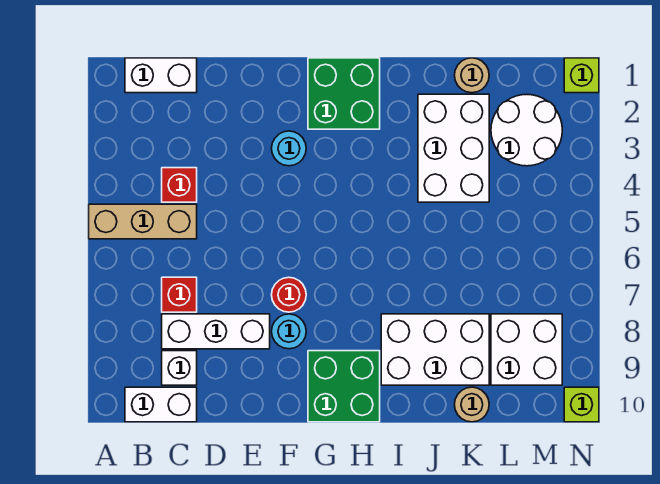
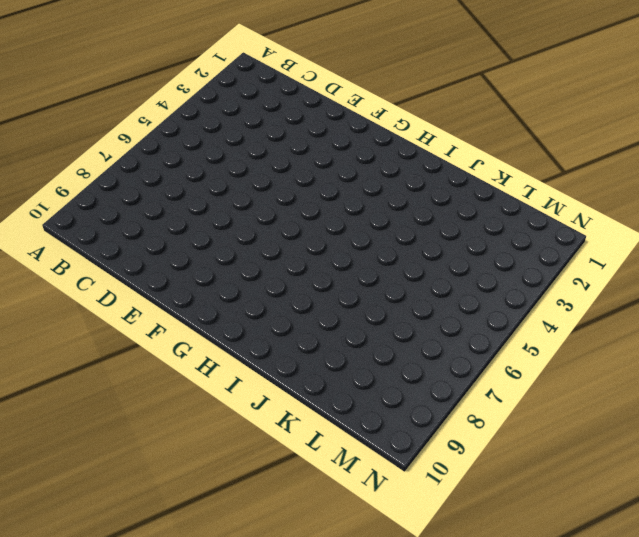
none -> tan 1x3 brick [89,204,197,239]
none -> white 1x2 brick [125,58,197,93]
none -> white 1x2 brick [125,387,197,422]

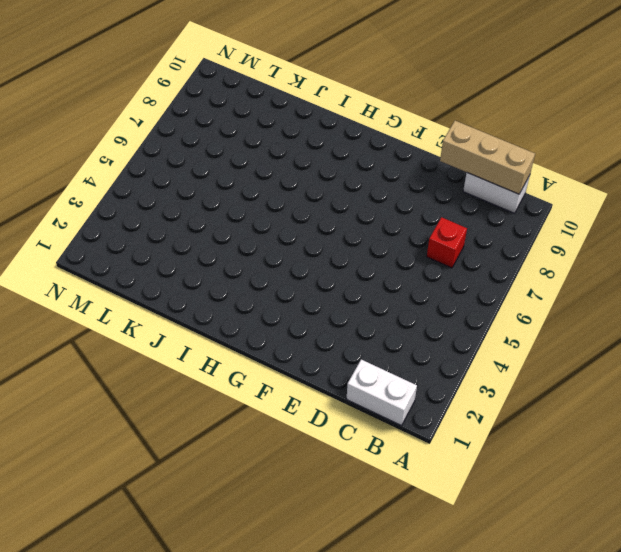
tan 1x3 brick [440,121,535,194] -> tan 1x3 brick moved to [89,204,197,239]
none -> red 1x1 brick [162,168,197,202]
none -> white 1x3 brick [162,314,270,349]
none -> white 1x1 brick [162,351,197,385]

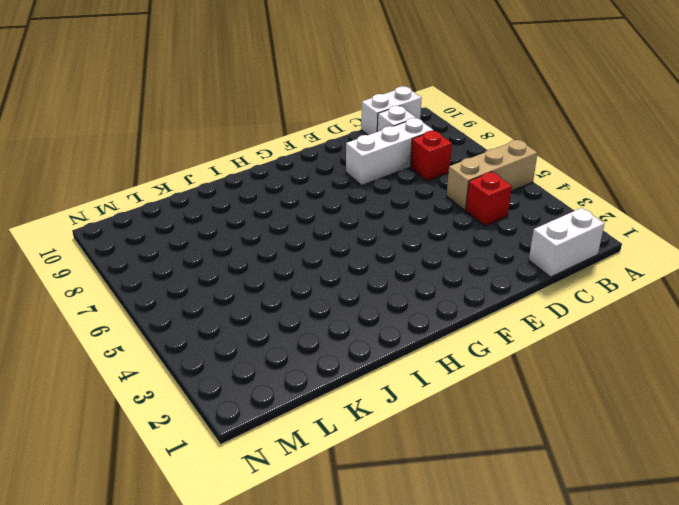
none -> cyan 1x1 round brick [272,131,306,166]
none -> red 1x1 round brick [272,277,306,312]
none -> cyan 1x1 round brick [272,314,306,349]

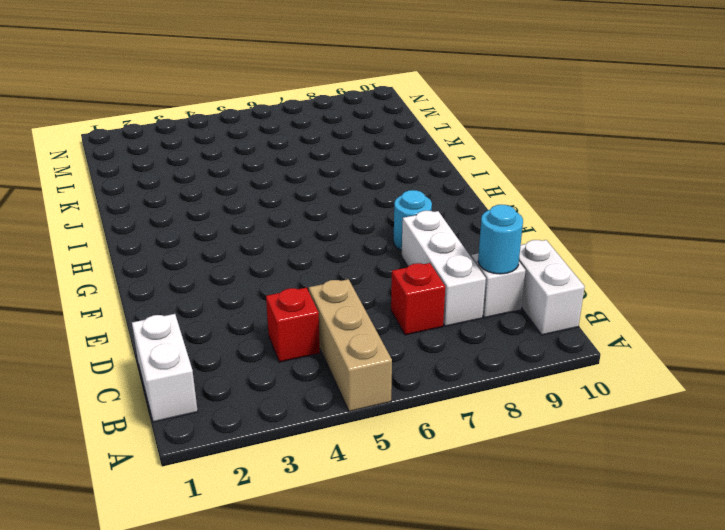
cyan 1x1 round brick [478,205,523,274] -> cyan 1x1 round brick moved to [272,131,306,166]
none -> red 1x1 round brick [272,277,306,312]
none -> green 2x2 brick [308,58,380,129]
none -> green 2x2 brick [308,351,380,422]

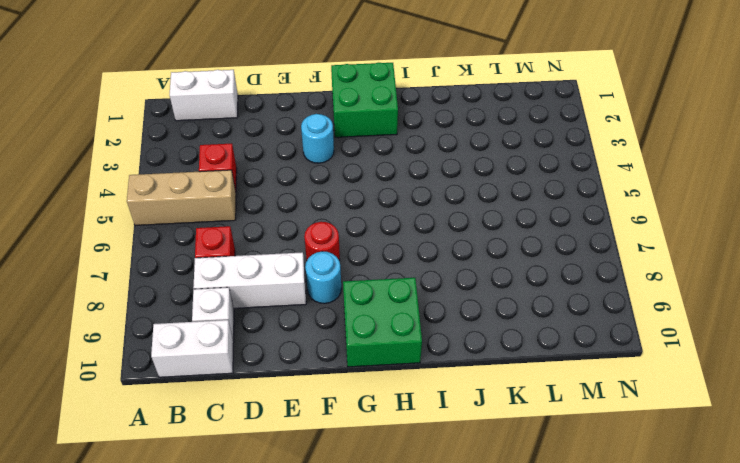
none -> white 2x3 brick [381,314,489,385]
none -> white 2x3 brick [418,94,489,202]
none -> tan 1x1 round brick [454,58,489,93]

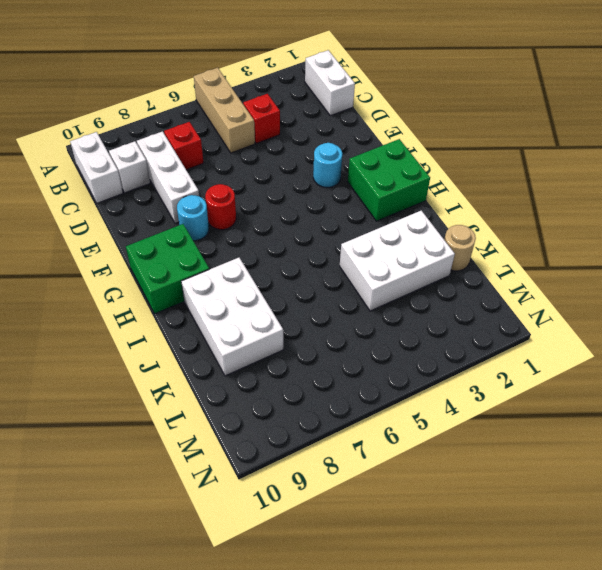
none -> tan 1x1 round brick [454,387,489,422]
none -> white 2x2 round brick [491,94,562,166]
none -> white 2x2 brick [491,314,562,385]

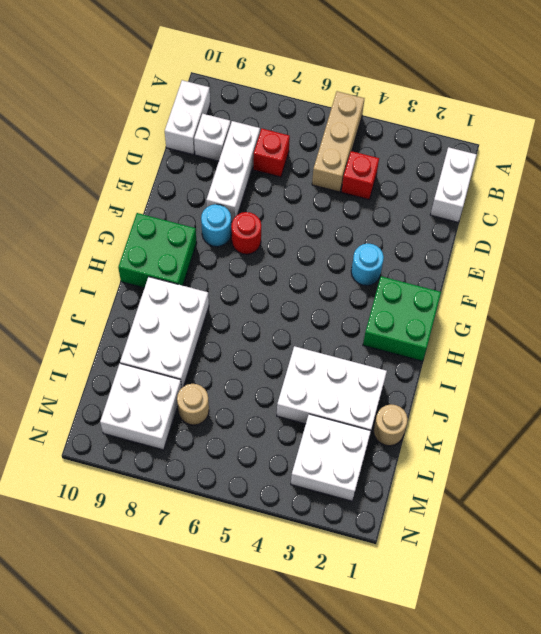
white 2x2 brick [291,414,371,501] -> white 2x2 round brick [491,94,562,166]
tan 1x1 round brick [177,384,209,425] -> tan 1x1 round brick moved to [454,387,489,422]
none -> lime 1x1 brick [564,58,599,93]
none -> lime 1x1 brick [564,387,599,422]

